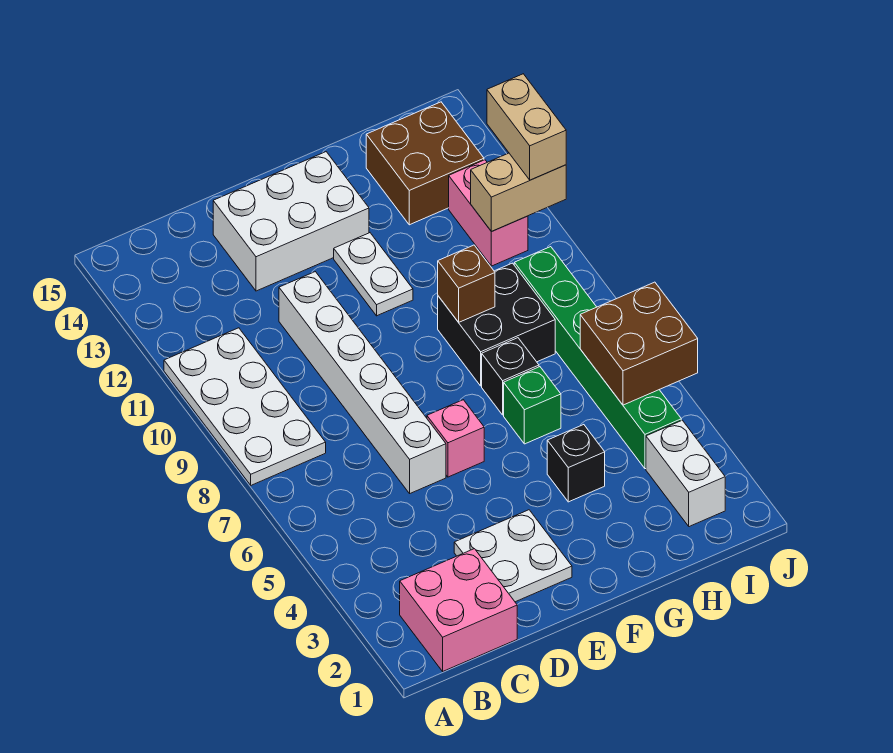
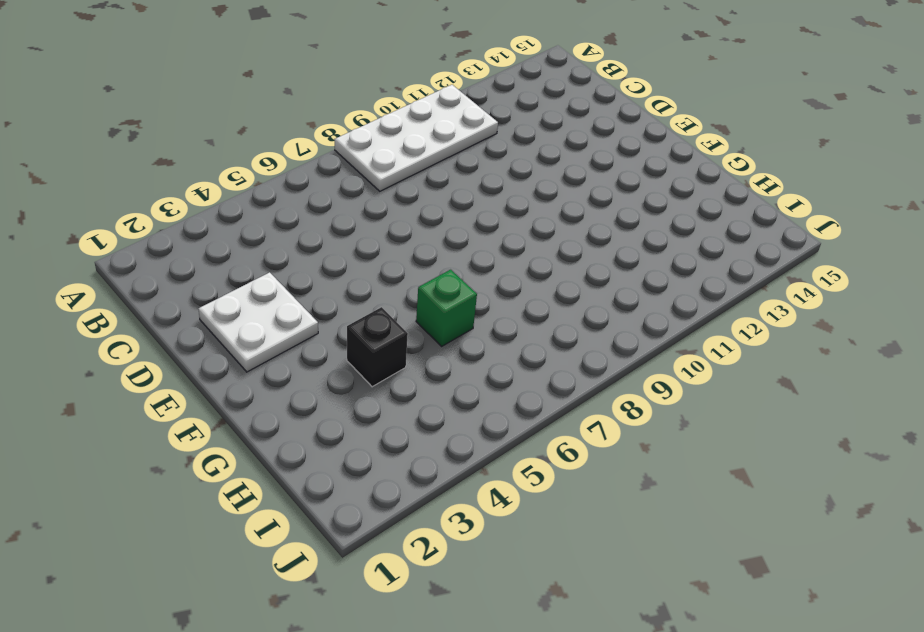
none -> pink 2x2 brick [400,549,517,671]
none -> white 1x6 brick [279,272,446,493]
none -> white 2x3 brick [213,152,369,291]

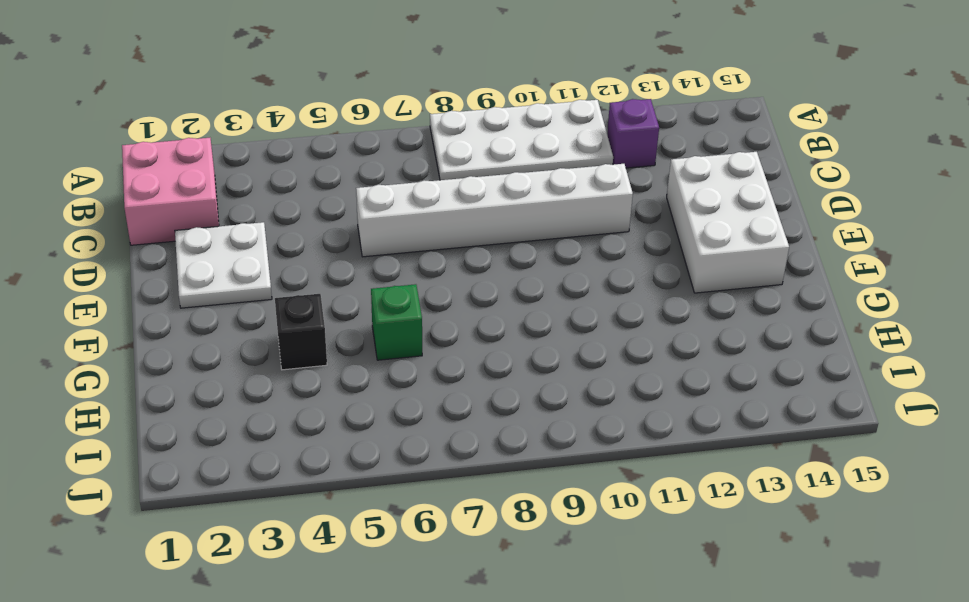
purple 1x1 brick [607,99,659,168] -> none
none -> pink 1x1 brick [427,400,484,477]
none -> white 1x2 plate [334,233,413,316]
none -> black 1x1 brick [482,338,539,415]

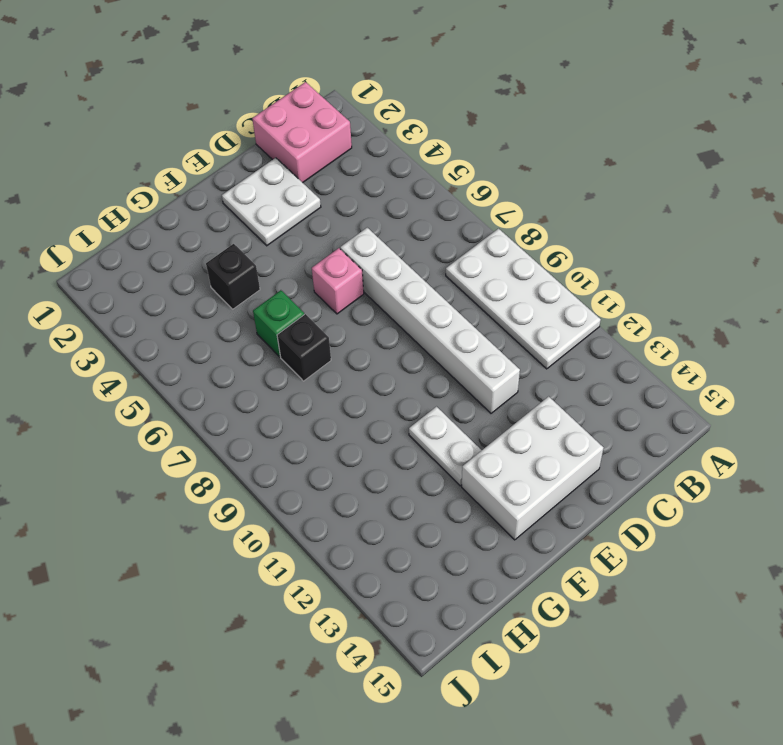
none -> black 2x2 brick [438,263,555,386]
none -> brown 2x2 brick [366,102,484,225]
none -> white 1x2 brick [646,420,725,527]

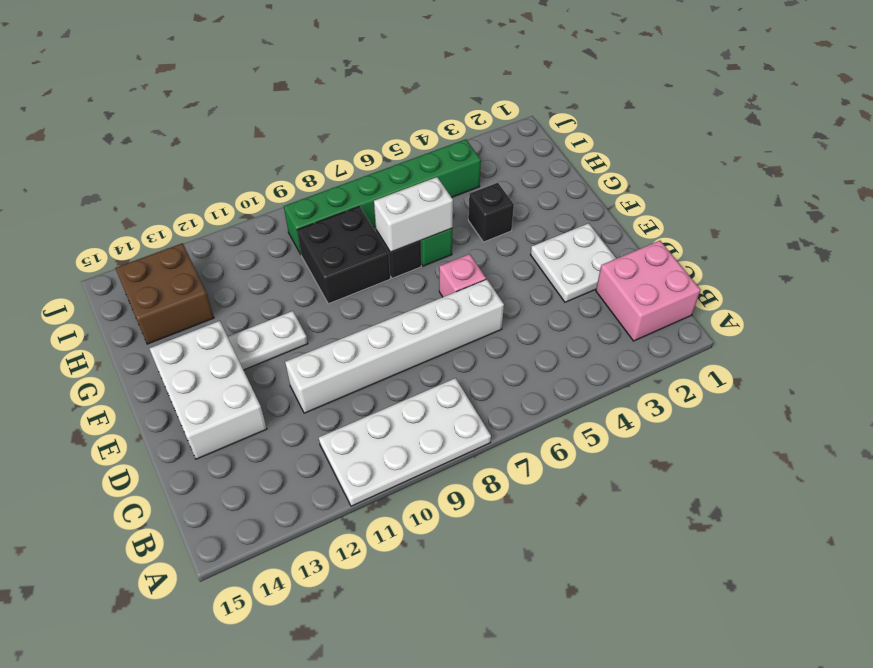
white 1x2 brick [374,177,453,252] -> white 1x2 brick moved to [646,420,725,527]
none -> pink 1x2 brick [449,160,528,266]
none -> brown 1x1 brick [438,245,495,322]
none -> brown 2x2 brick [580,282,698,405]

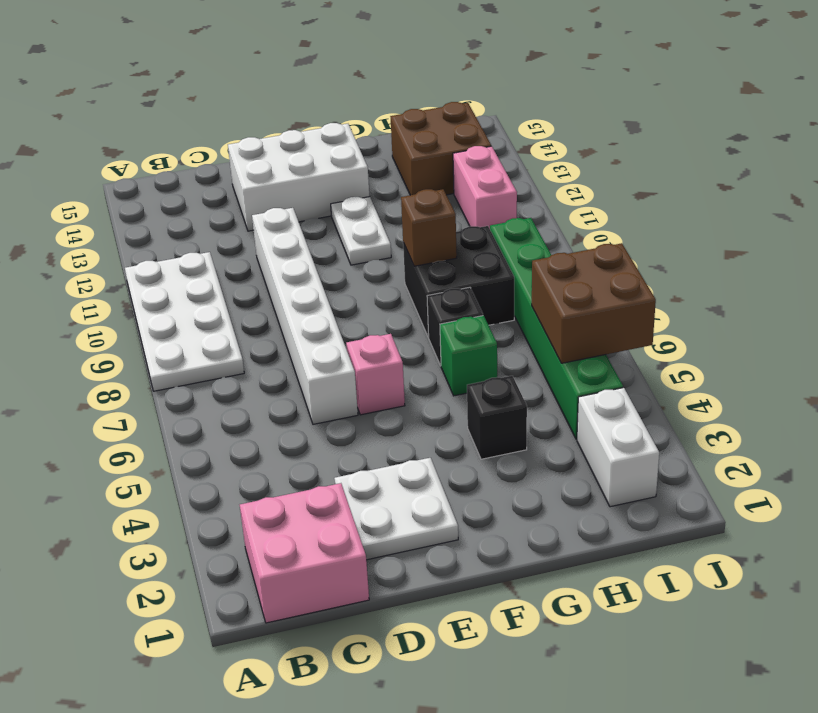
none -> tan 1x2 brick [471,153,566,232]
none -> tan 1x2 brick [487,74,566,180]

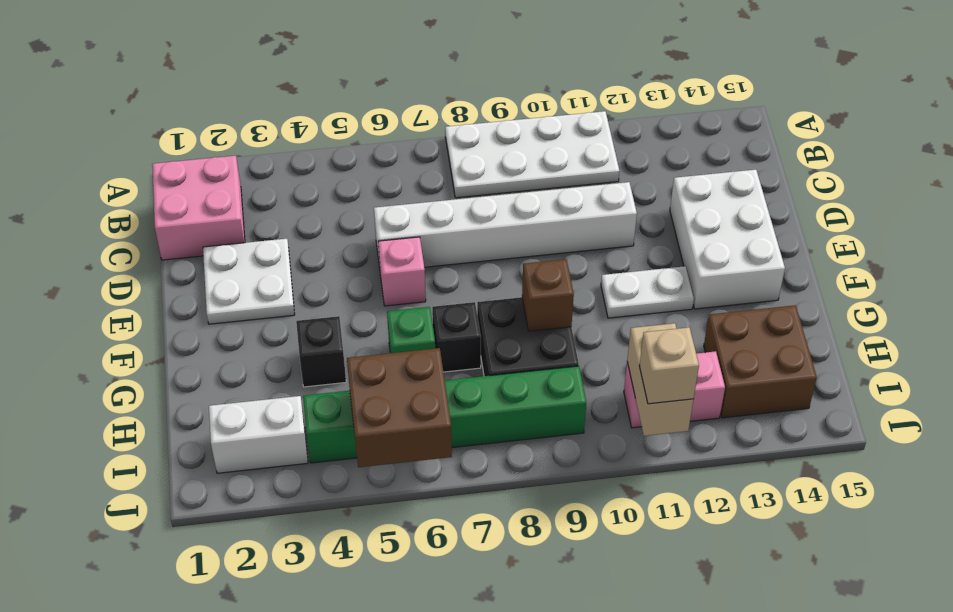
tan 1x1 brick [639,327,699,404] -> tan 1x2 brick [487,74,566,180]

